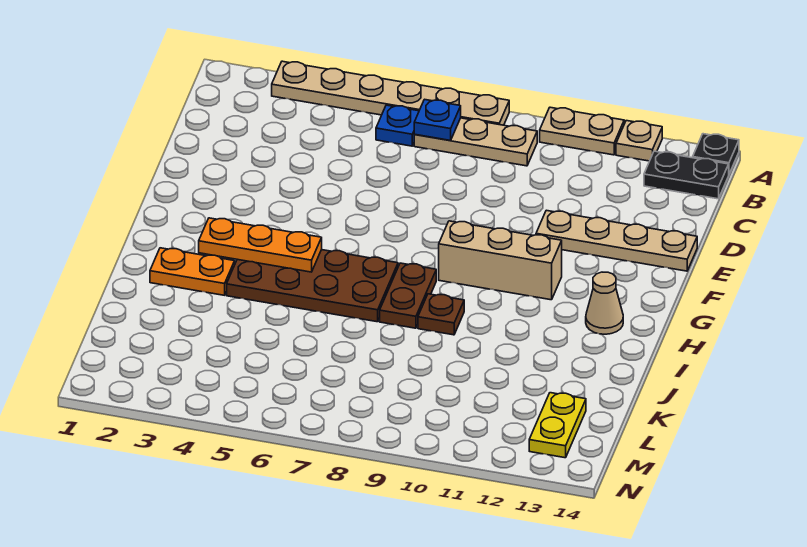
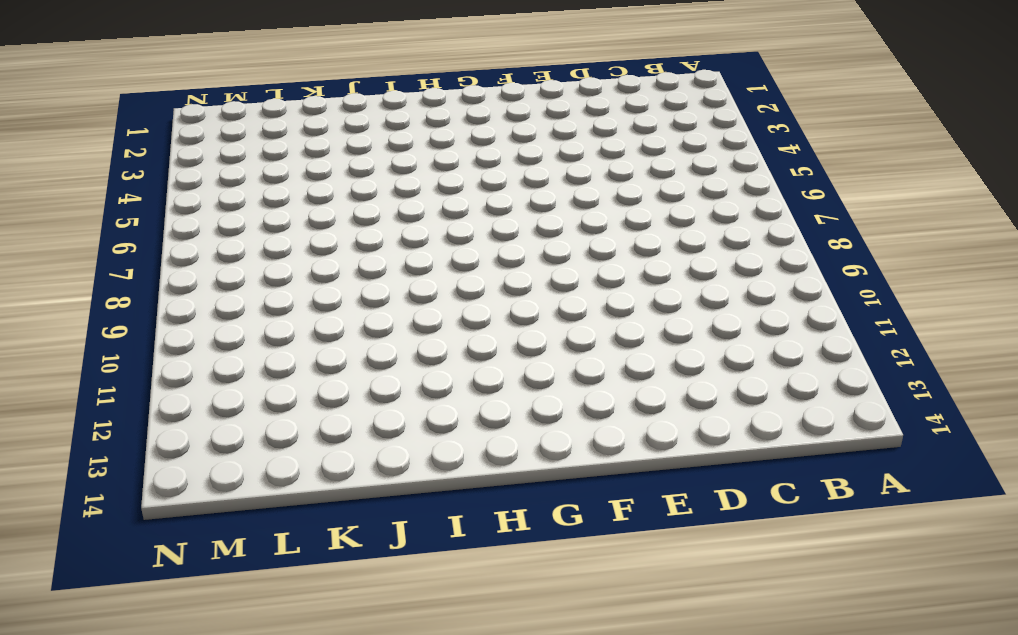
none -> tan 1x6 plate [272,61,509,125]
none -> tan 1x2 plate [540,107,624,155]
none -> tan 1x1 plate [616,121,662,161]

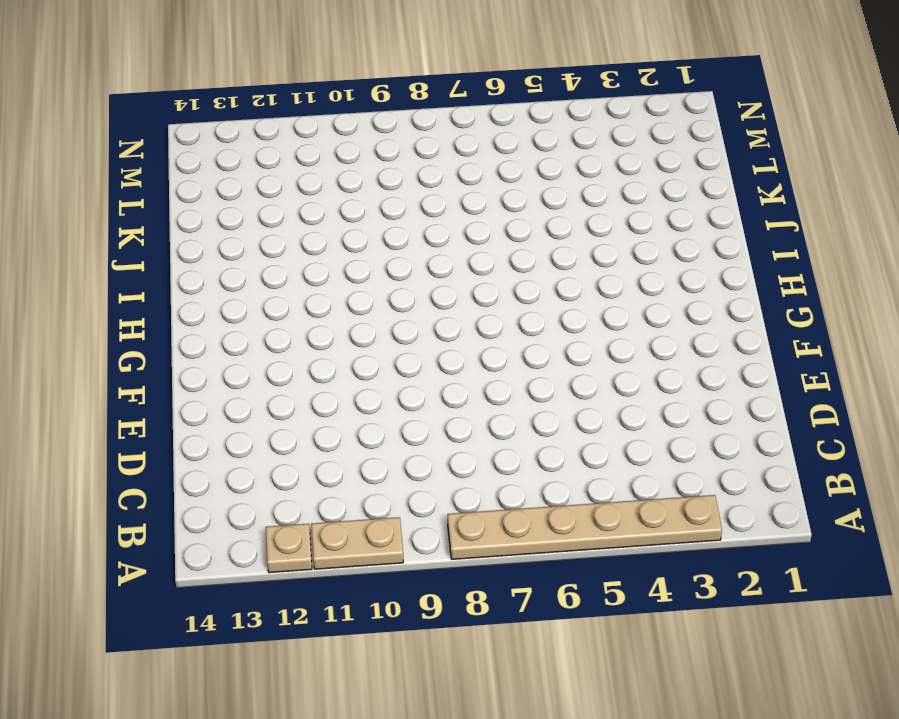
none -> black 1x1 plate [693,134,739,174]
none -> blue 1x1 plate [376,105,419,146]
none -> tan 1x3 plate [414,118,537,166]

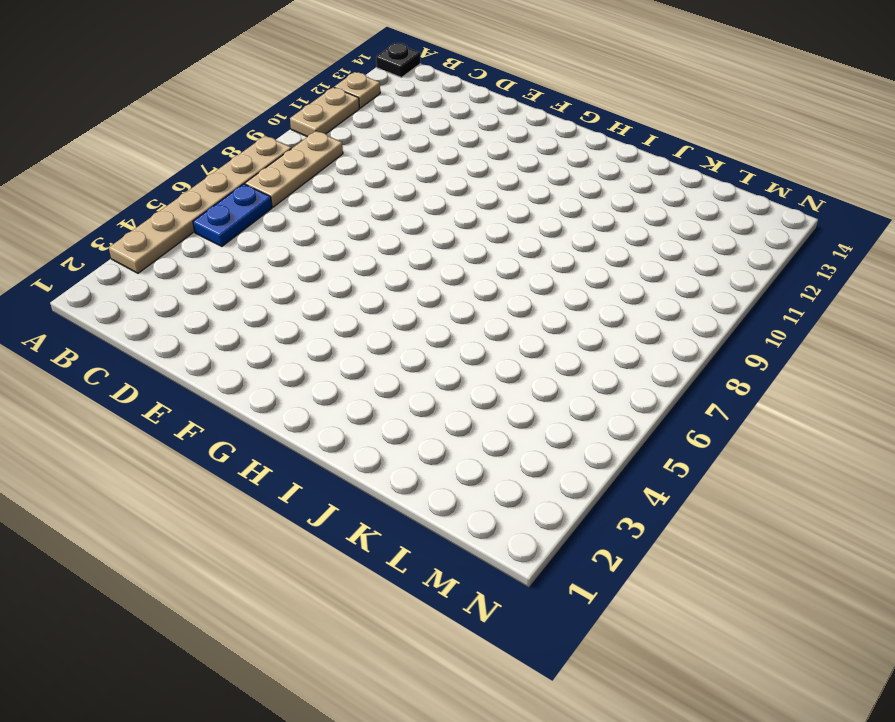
blue 1x2 plate [193,184,272,246] -> blue 1x1 plate [376,105,419,146]
none -> black 1x2 plate [644,151,729,199]
none -> tan 1x4 plate [536,210,697,271]
none -> tan 1x3 brick [439,221,562,300]

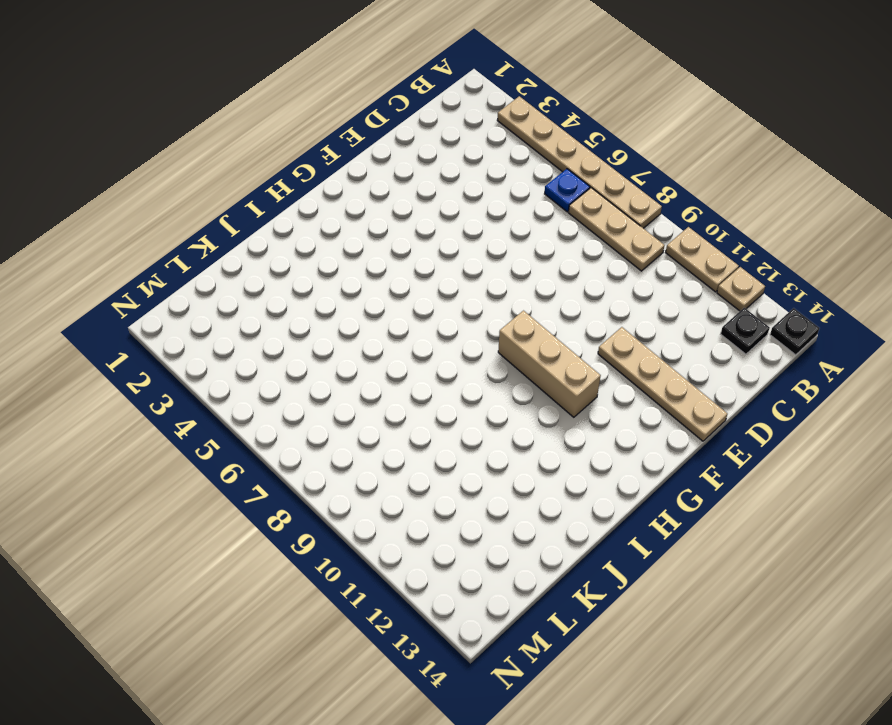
black 1x1 plate [721,308,770,354] -> black 1x2 plate [644,151,729,199]
none -> brown 2x4 plate [227,250,398,322]
none -> brown 1x2 plate [380,263,436,328]
none -> tan 1x1 cone [586,272,623,334]

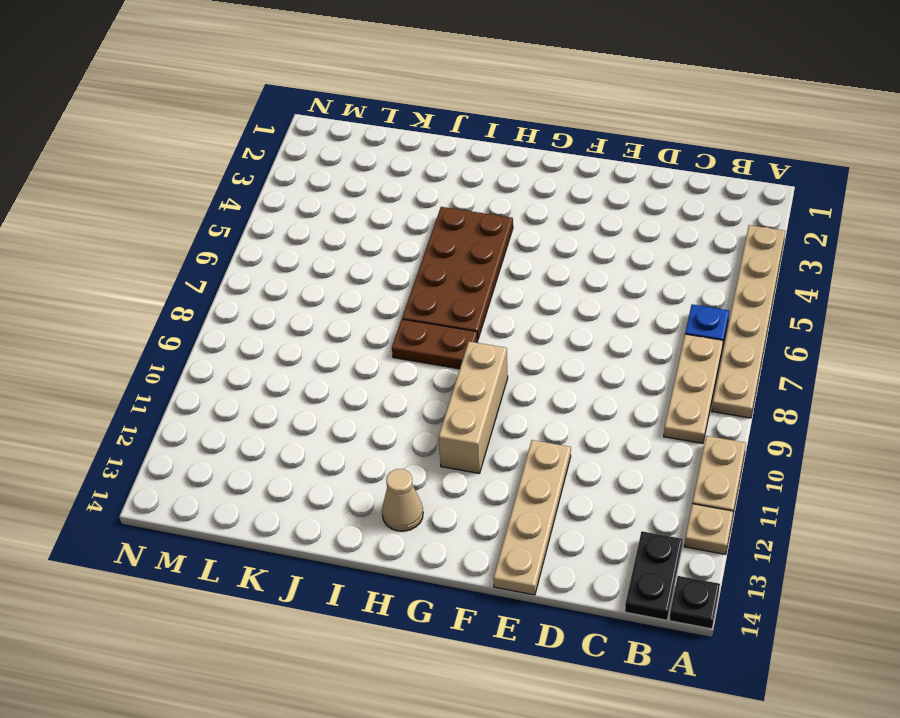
none -> orange 1x2 plate [150,248,235,295]
none -> brown 1x1 plate [418,294,464,335]
none -> yellow 1x2 plate [529,393,586,458]

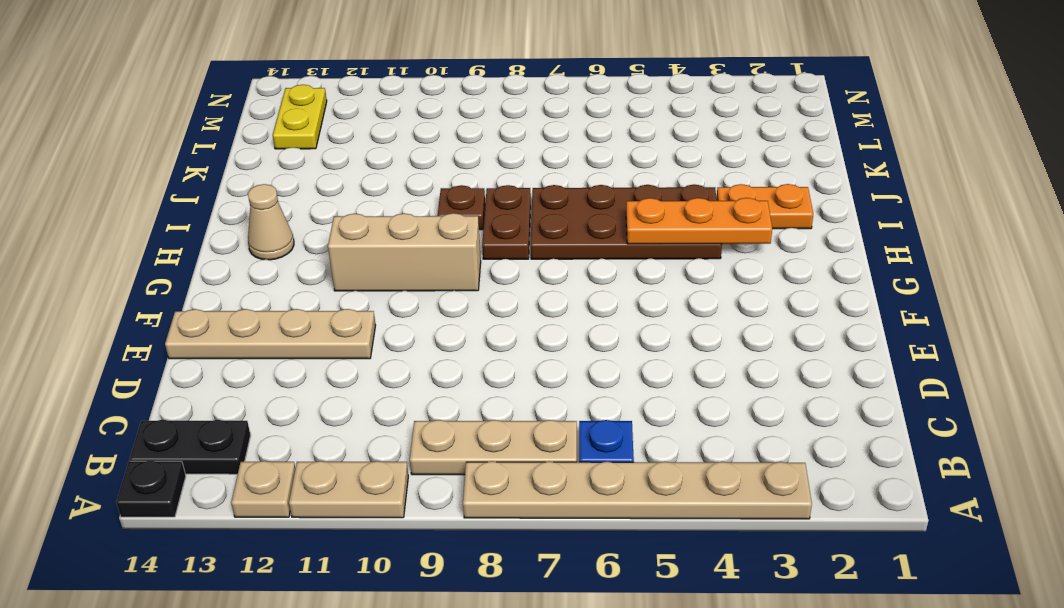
none -> blue 1x1 plate [414,99,461,140]

